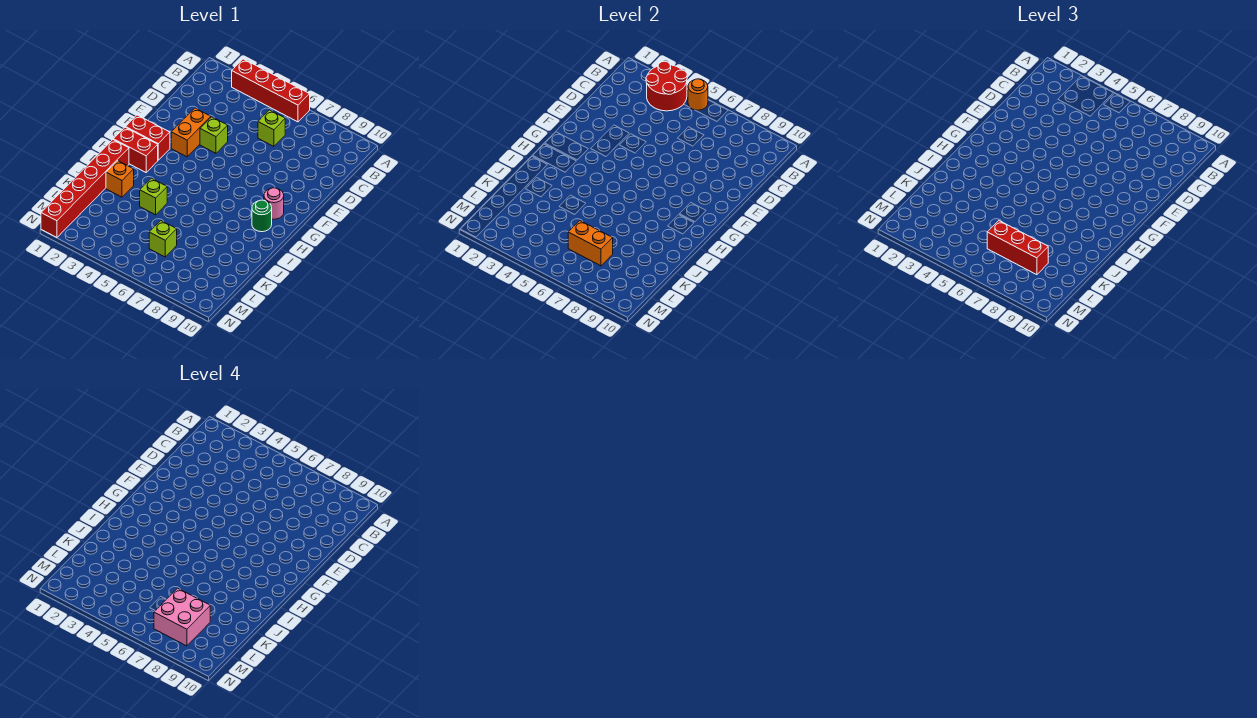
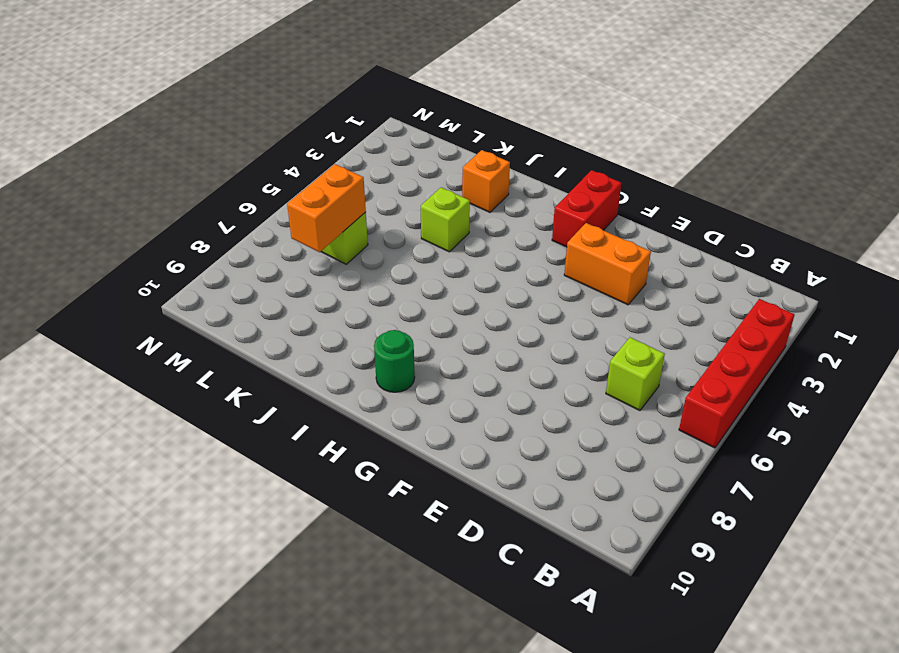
none -> lime 1x1 brick [200,117,228,153]
none -> pink 1x1 round brick [264,188,284,219]
none -> red 1x2 brick [113,127,158,172]

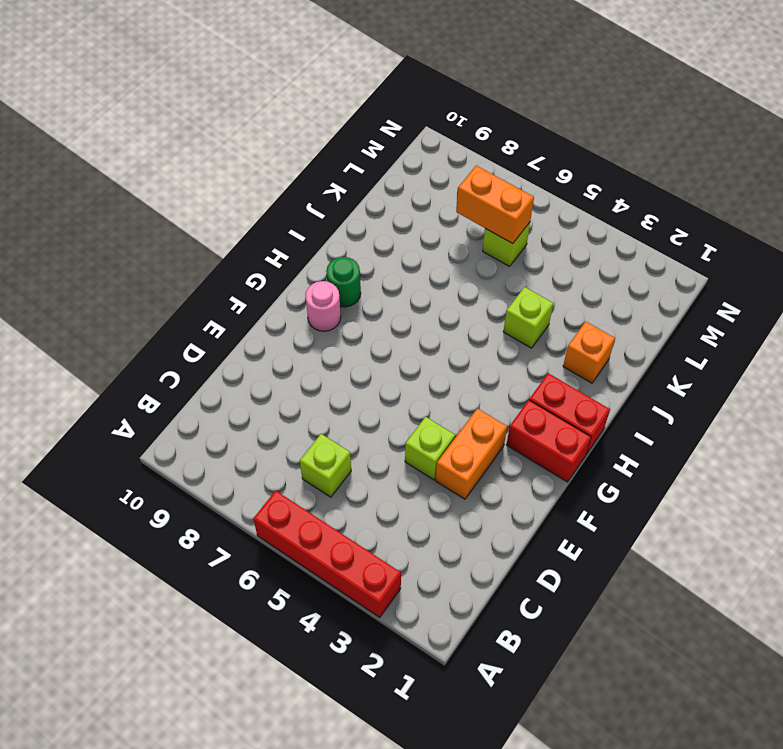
none -> red 1x6 brick [41,140,129,237]
none -> red 2x2 round brick [646,61,687,111]
none -> orange 1x1 round brick [688,79,708,110]

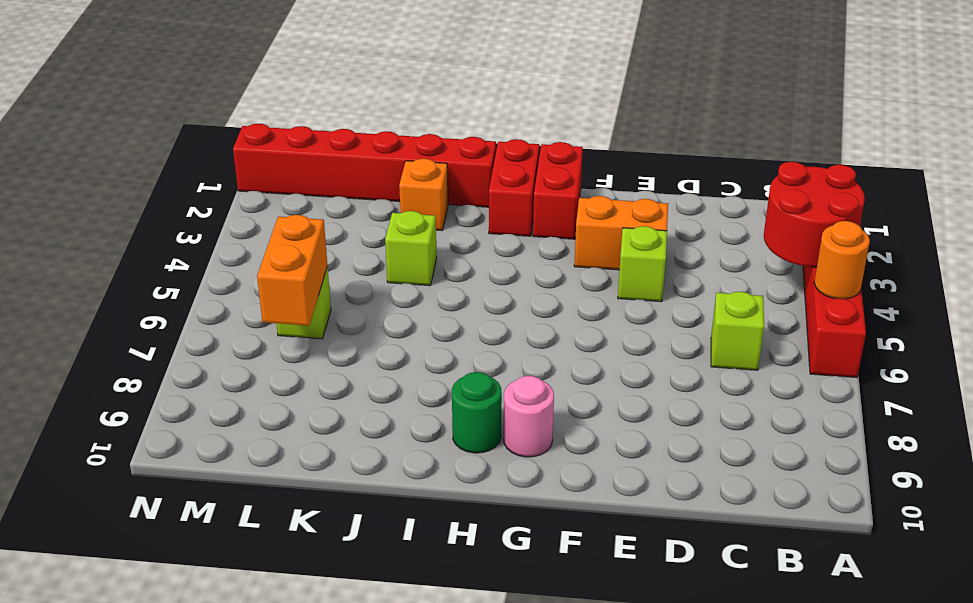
none -> red 1x3 brick [987,221,1048,275]
none -> pink 2x2 brick [154,588,210,646]

